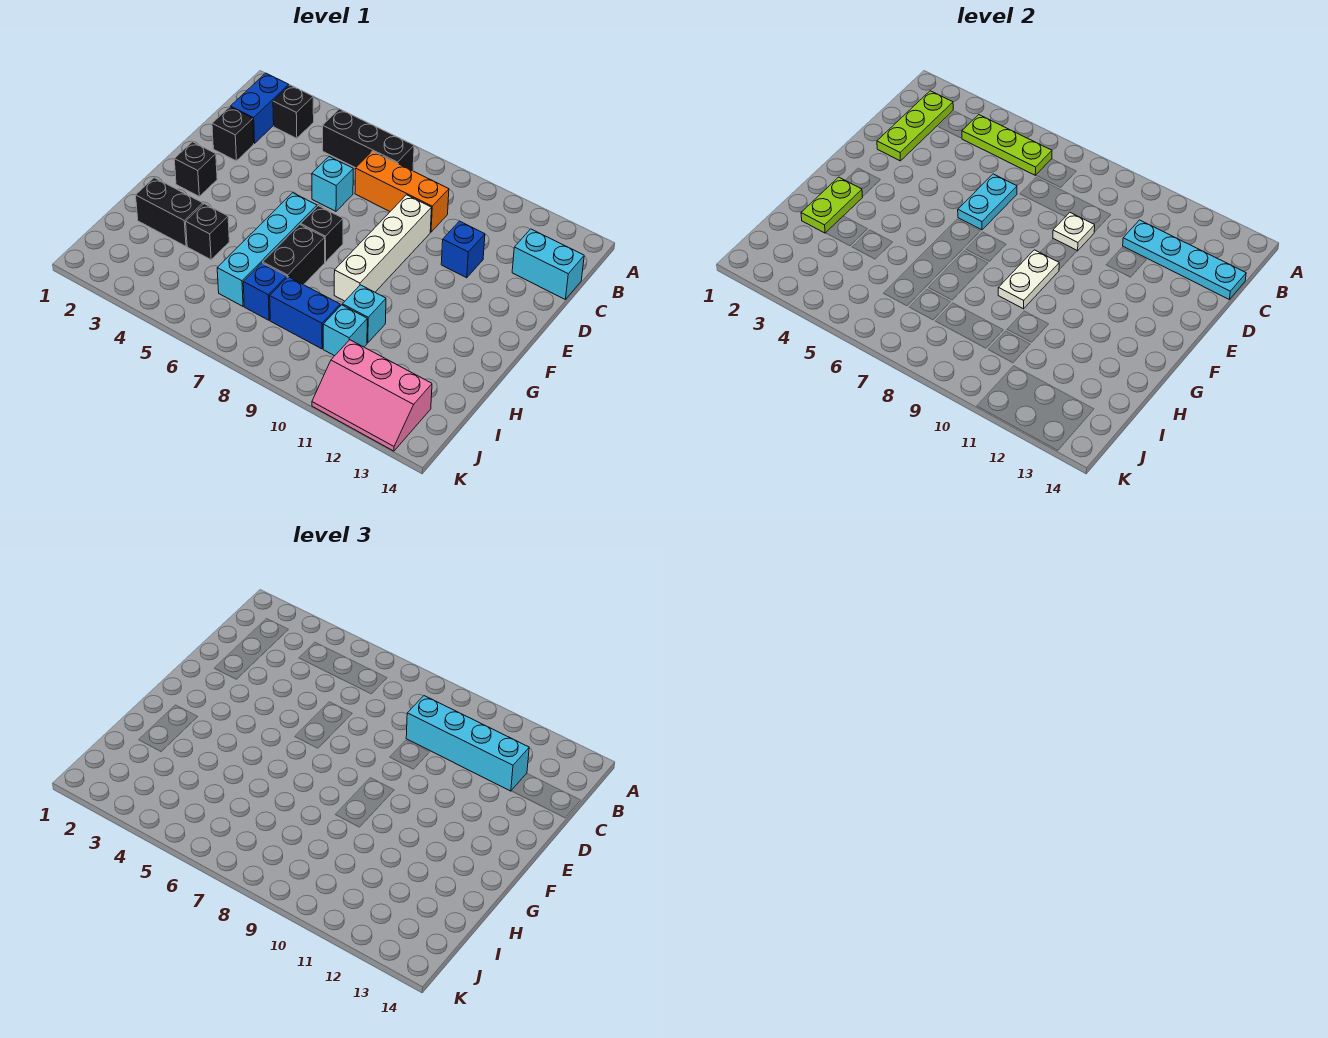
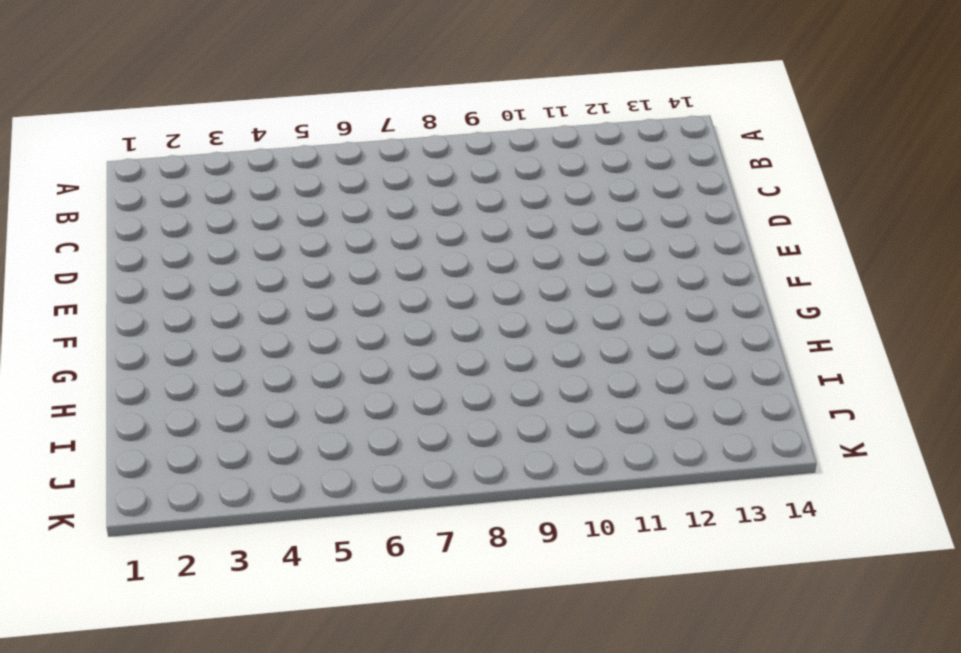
none -> blue 1x2 brick [230,73,289,143]
none -> black 1x1 brick [273,85,314,138]
none -> black 1x3 brick [323,109,414,171]

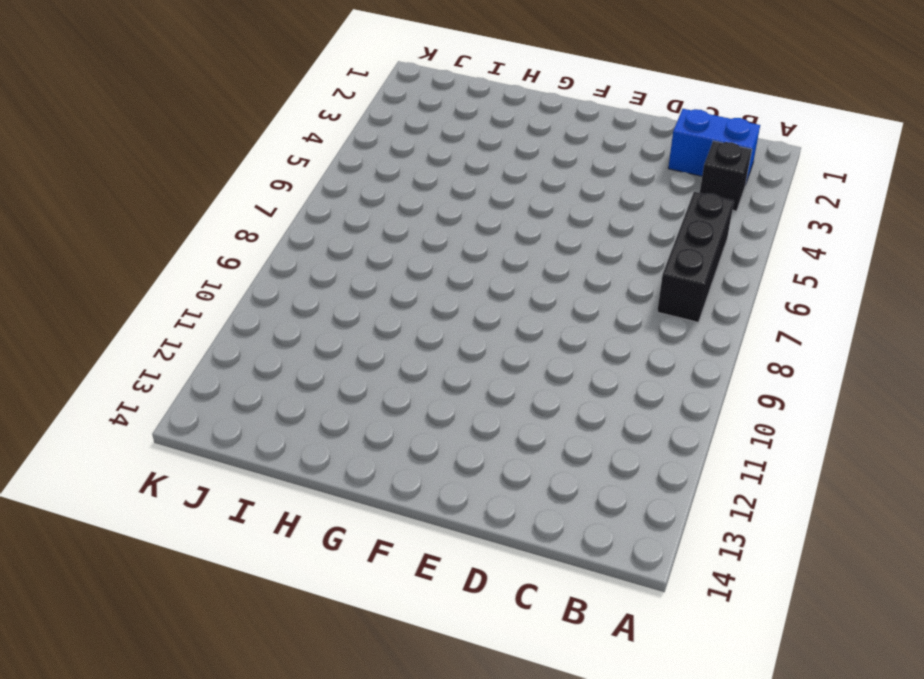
none -> orange 1x3 brick [355,151,449,232]
none -> cyan 1x2 brick [512,229,584,299]
none -> black 1x1 brick [212,107,254,161]

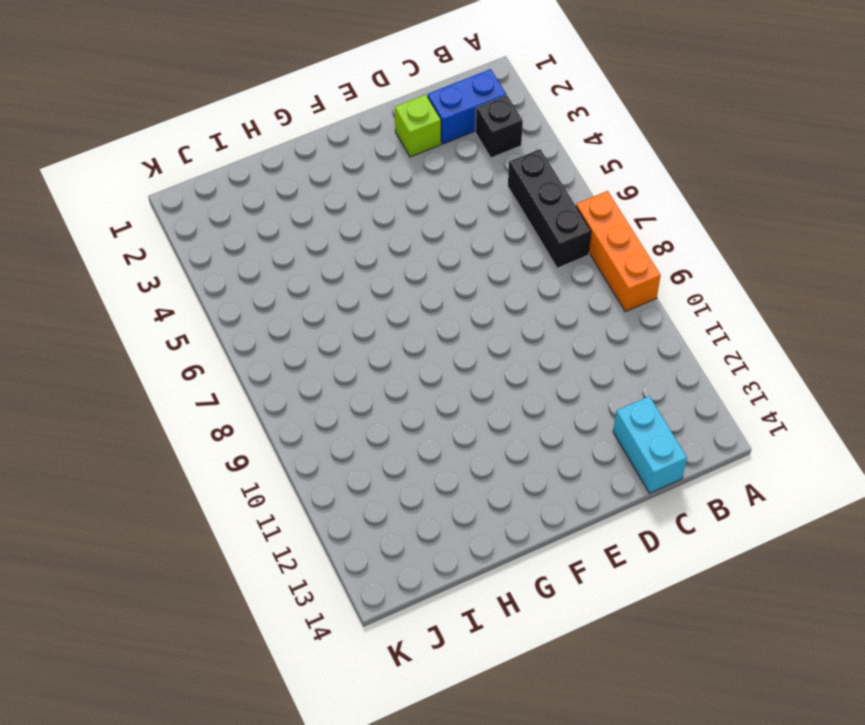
orange 1x3 brick [576,191,661,312] -> orange 1x3 brick moved to [355,151,449,232]
lime 1x1 brick [395,95,441,157] -> black 1x1 brick [212,107,254,161]
none -> cyan 1x1 brick [312,157,353,211]
none -> white 1x4 brick [334,195,431,301]
none -> blue 1x1 brick [441,221,485,278]

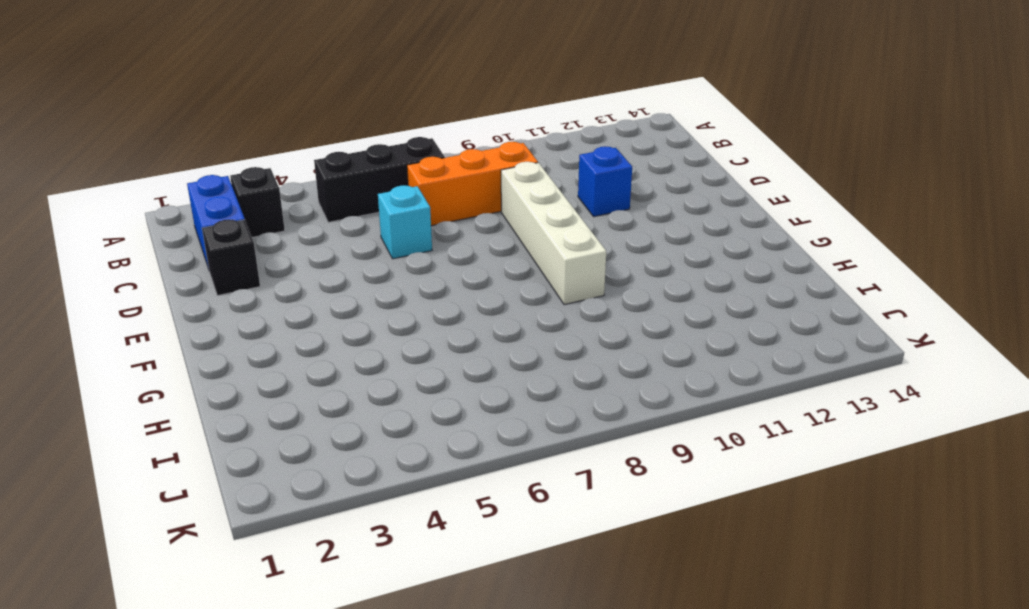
none -> cyan 1x2 brick [512,229,584,299]
none -> black 1x1 brick [174,142,217,196]
none -> cyan 1x4 brick [217,193,317,306]

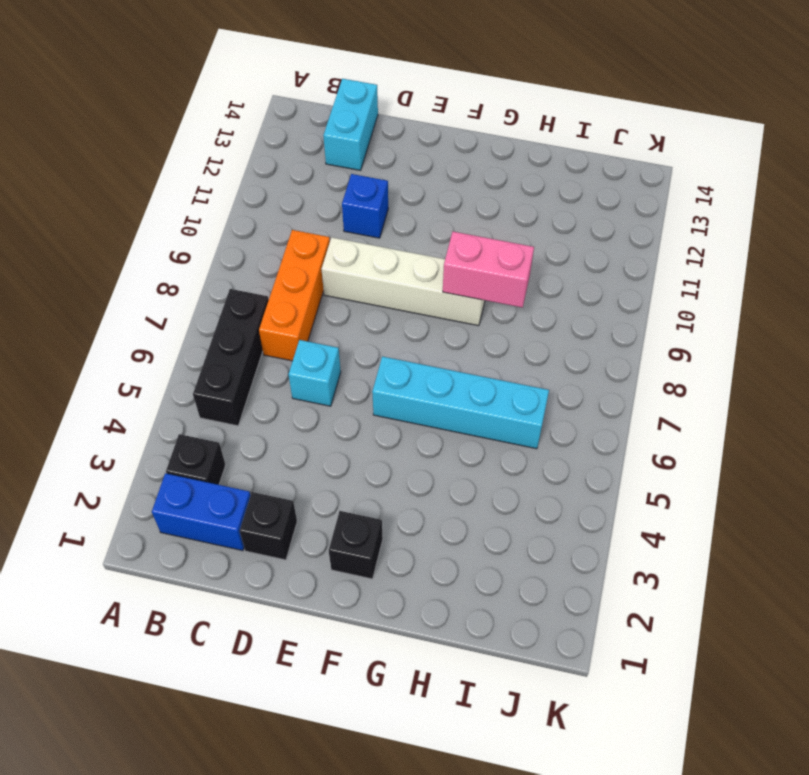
pink 1x2 brick [443,232,534,308] -> white 1x2 plate [998,250,1059,309]
none -> black 1x1 brick [301,206,343,262]
none -> black 1x2 brick [263,225,325,285]
none -> black 1x2 brick [136,178,203,246]

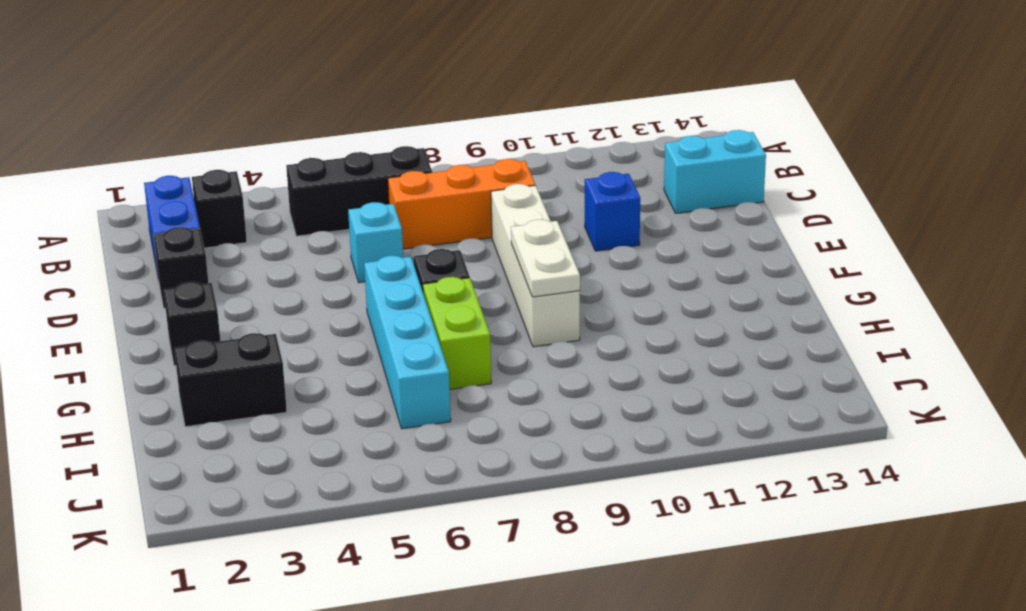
lime 1x2 brick [423,277,491,389] -> black 1x2 brick [263,225,325,285]
none -> black 1x1 brick [186,204,229,260]
none -> cyan 1x1 brick [342,285,386,343]
none -> blue 1x1 brick [243,263,287,320]

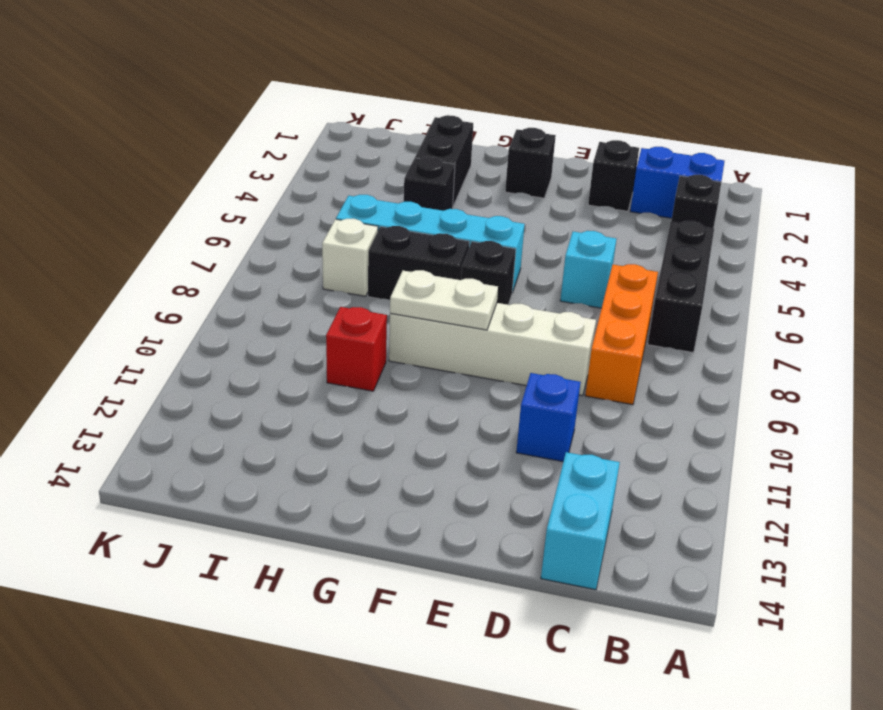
red 1x1 brick [326,307,387,391] -> cyan 1x1 brick [342,285,386,343]
white 1x1 brick [322,219,378,296] -> blue 1x1 brick [243,263,287,320]
none -> blue 1x2 brick [270,277,340,349]
none -> cyan 1x1 brick [323,305,367,356]
none -> pink 2x3 slope [312,340,432,451]

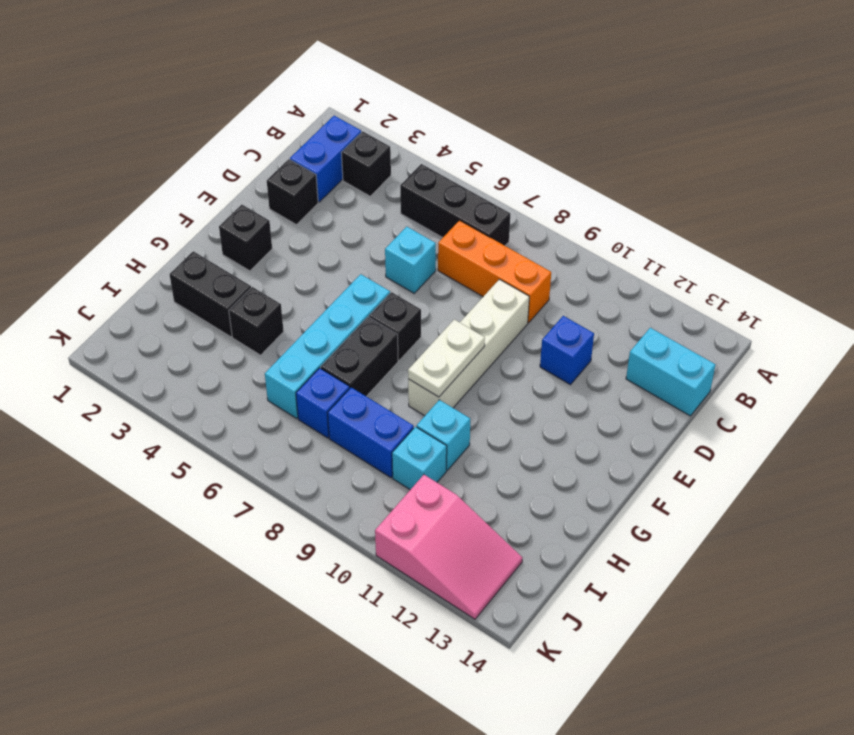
pink 2x3 slope [375,475,523,619] -> pink 2x3 slope turned to [312,340,432,451]
none -> lime 1x3 plate [877,91,953,161]
none -> lime 1x3 plate [962,115,1052,175]
none -> cyan 1x4 plate [1123,220,1246,299]

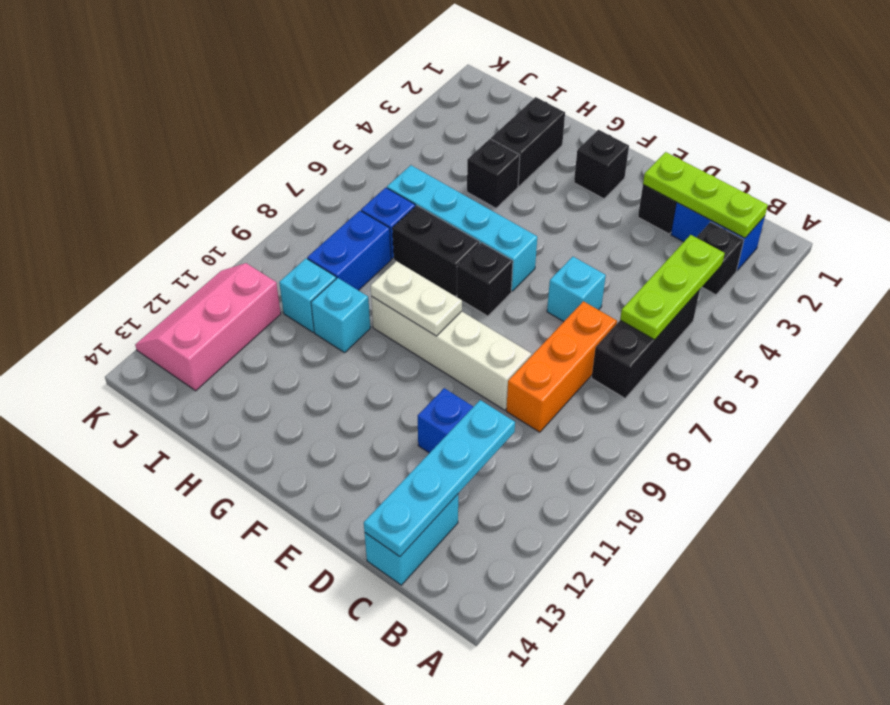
none -> cyan 1x2 plate [958,174,1017,230]
none -> white 1x1 plate [1053,213,1095,251]
none -> lime 1x2 plate [801,177,863,233]

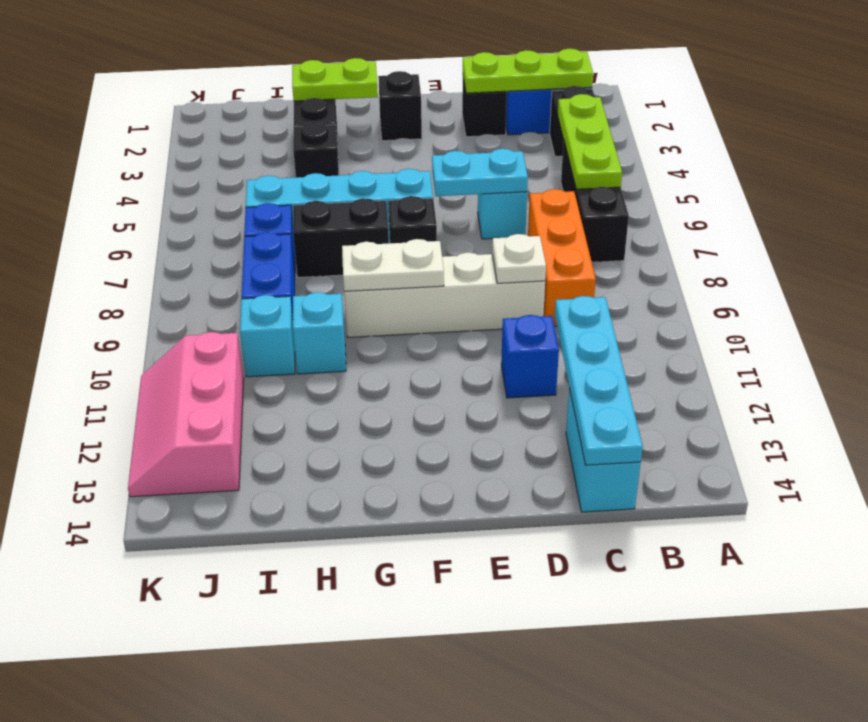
none -> cyan 1x4 brick [406,696,529,791]

